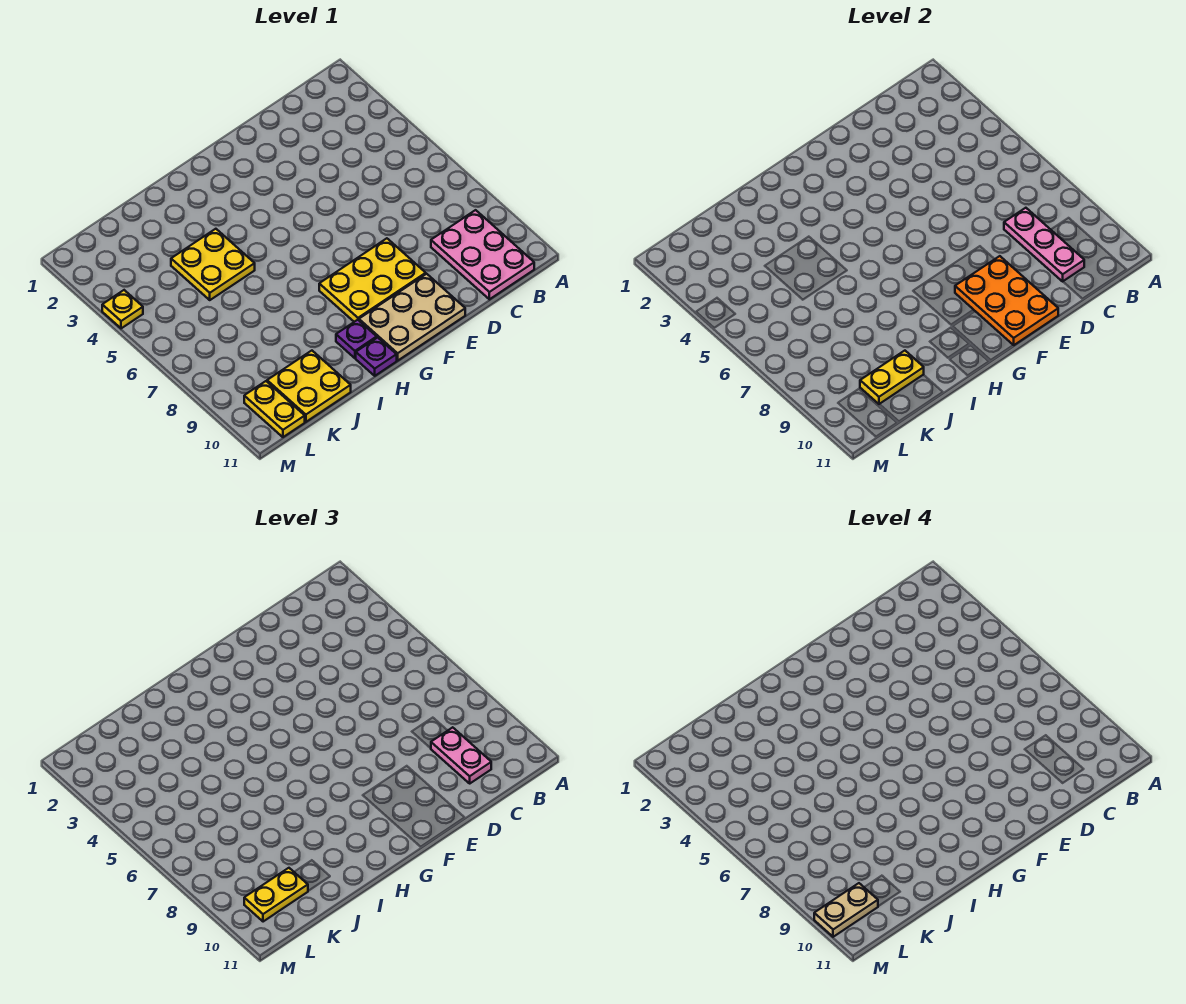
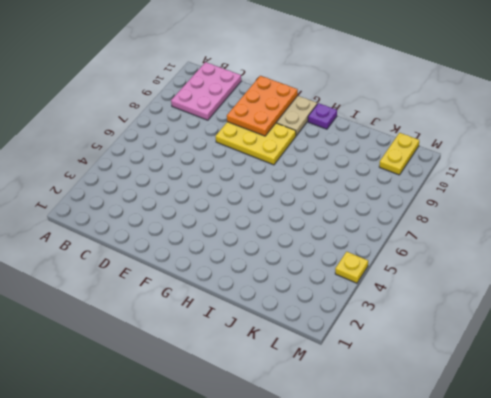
none -> purple 1x1 plate [336,320,377,358]
none -> yellow 2x2 plate [171,229,255,300]
none -> yellow 2x2 plate [267,351,351,422]

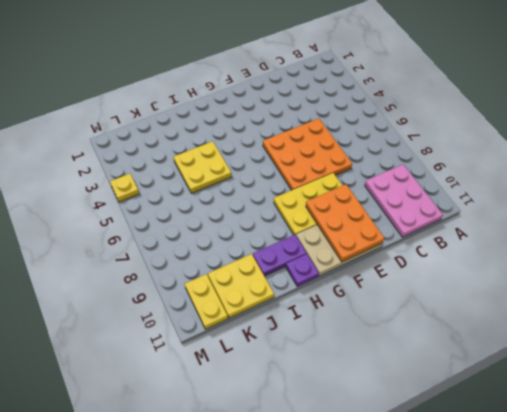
orange 3x3 plate [263,119,352,190] -> none
purple 1x2 plate [253,235,306,276] -> purple 1x1 plate [336,320,377,358]
none -> pink 1x3 plate [1004,208,1084,281]
none -> yellow 1x2 plate [860,351,924,404]
none -> pink 1x2 plate [431,727,491,783]

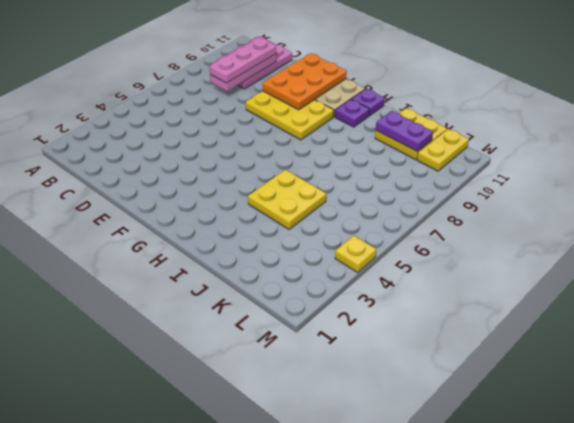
pink 1x3 plate [209,38,276,83] -> pink 1x2 plate [431,727,491,783]
purple 1x2 plate [376,111,433,151] -> yellow 1x2 plate [860,351,924,404]
none -> yellow 1x2 plate [244,868,308,922]
none -> tan 1x2 plate [814,883,878,937]

